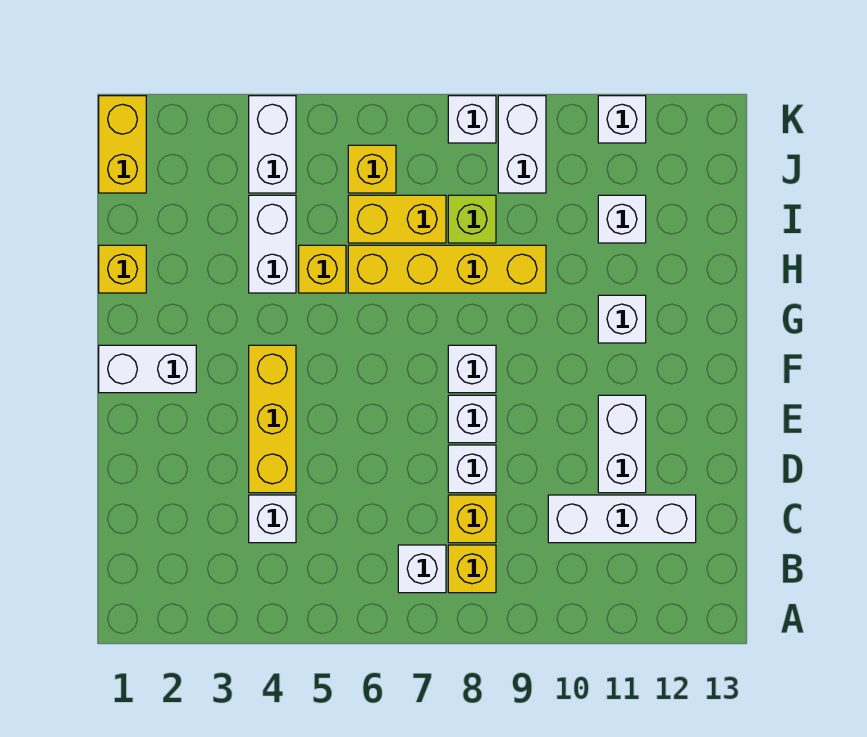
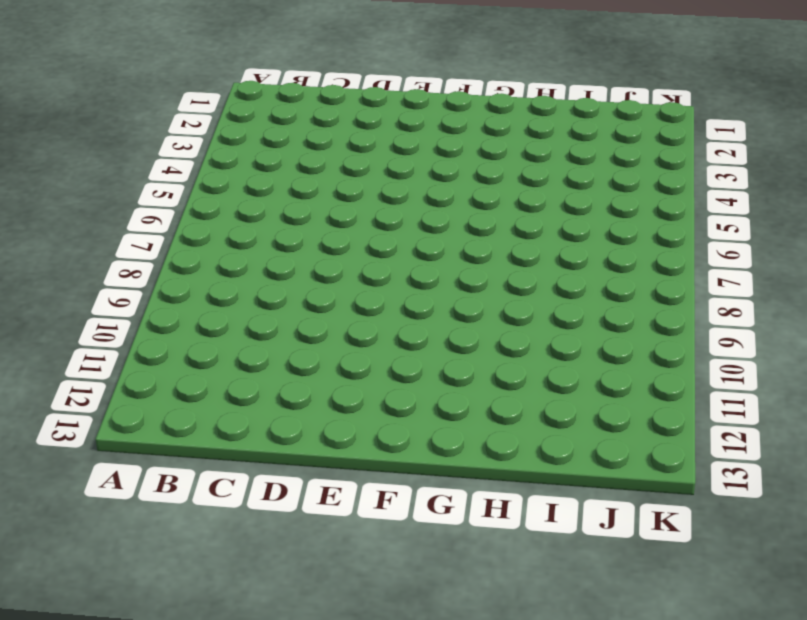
none -> white 1x1 brick [398,545,446,593]
none -> yellow 1x1 brick [448,545,496,593]
none -> white 1x1 brick [249,495,296,543]

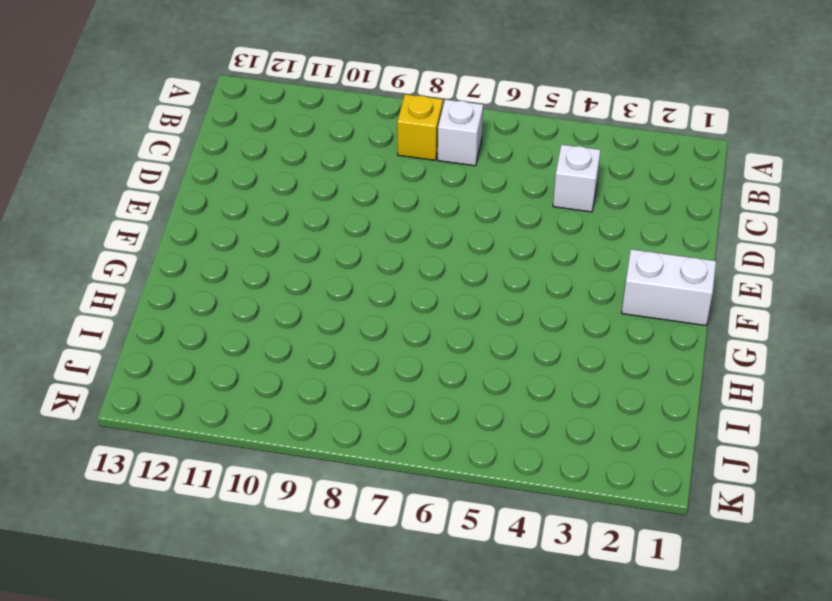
none -> yellow 1x1 brick [448,495,496,543]
none -> white 1x3 brick [548,495,696,543]
none -> yellow 1x3 brick [249,345,296,493]

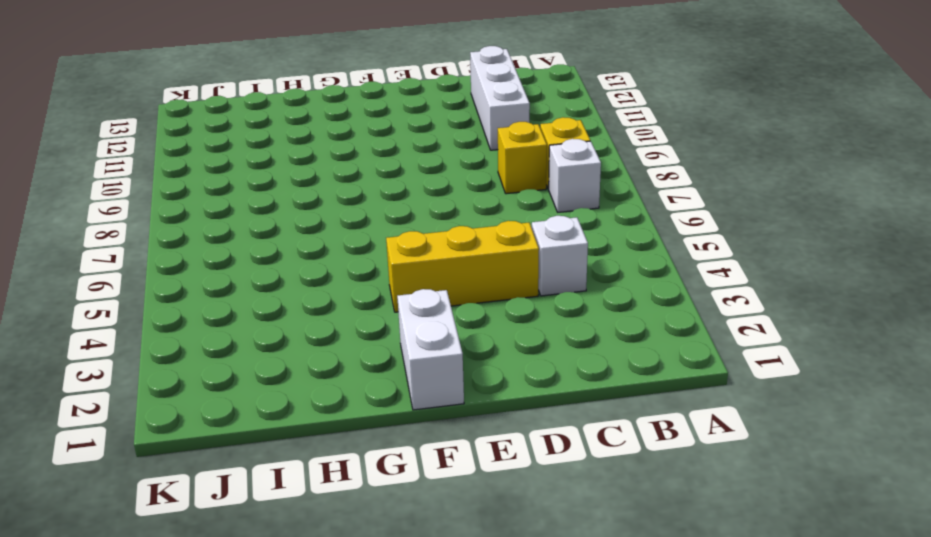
none -> white 1x1 brick [448,445,496,493]
none -> white 1x2 brick [598,395,646,493]
none -> white 1x1 brick [448,395,496,443]

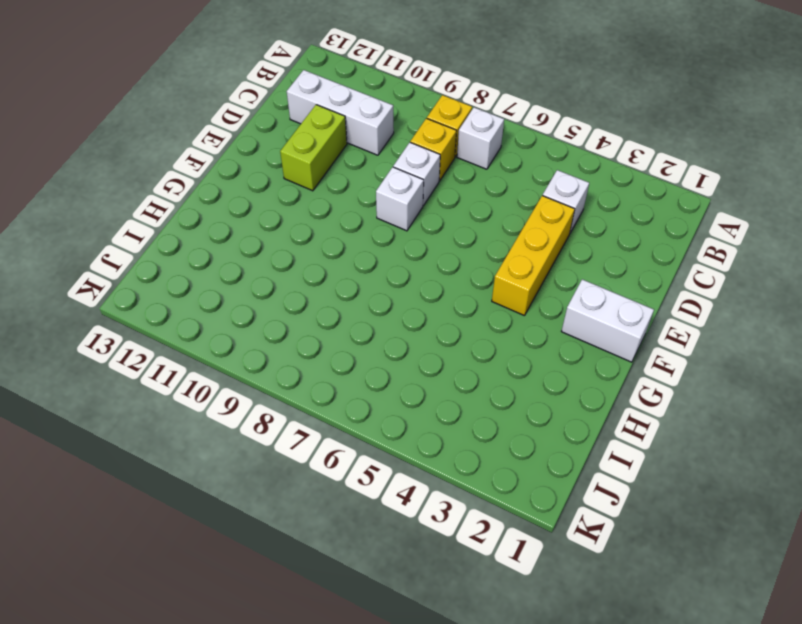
lime 1x2 brick [280,105,347,191] -> white 1x2 brick [598,395,646,493]
none -> white 1x1 brick [448,345,496,393]
none -> white 1x1 brick [598,295,646,343]
none -> yellow 1x1 brick [99,245,146,293]

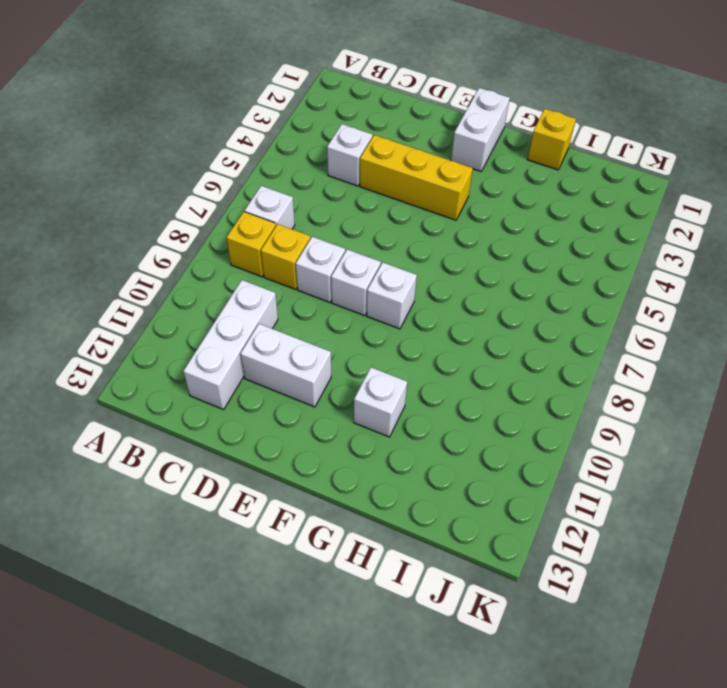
none -> white 1x2 brick [249,195,296,293]
none -> yellow 1x1 brick [299,245,346,293]
none -> yellow 1x4 brick [348,245,546,293]

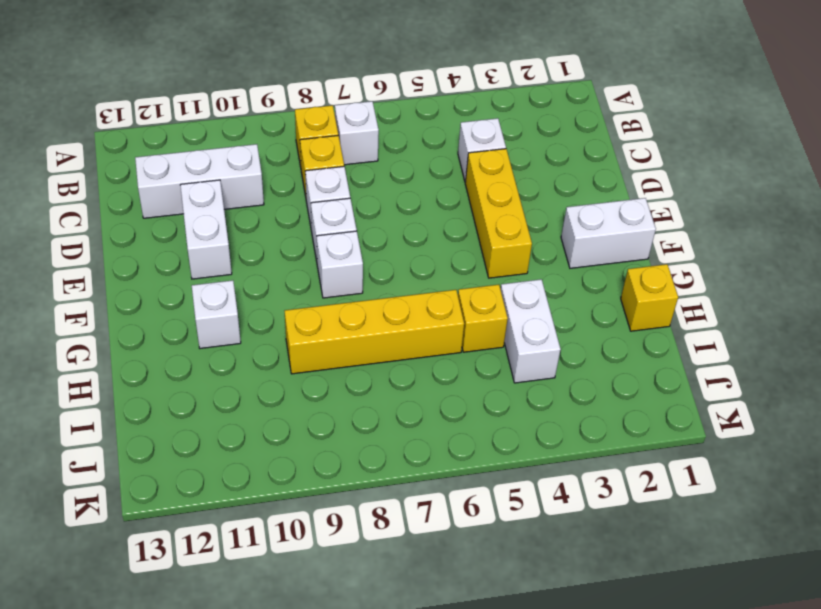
none -> yellow 1x2 brick [348,195,446,243]
none -> lime 1x1 brick [448,195,496,243]
none -> white 1x1 brick [598,195,646,243]

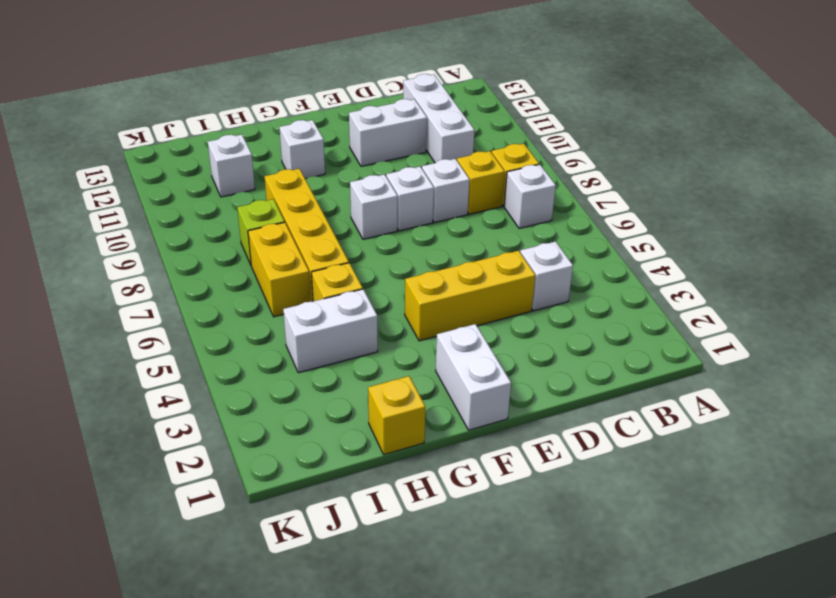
none -> yellow 1x2 brick [99,96,146,193]
none -> white 1x2 brick [249,96,296,193]
none -> yellow 1x1 brick [348,145,396,193]

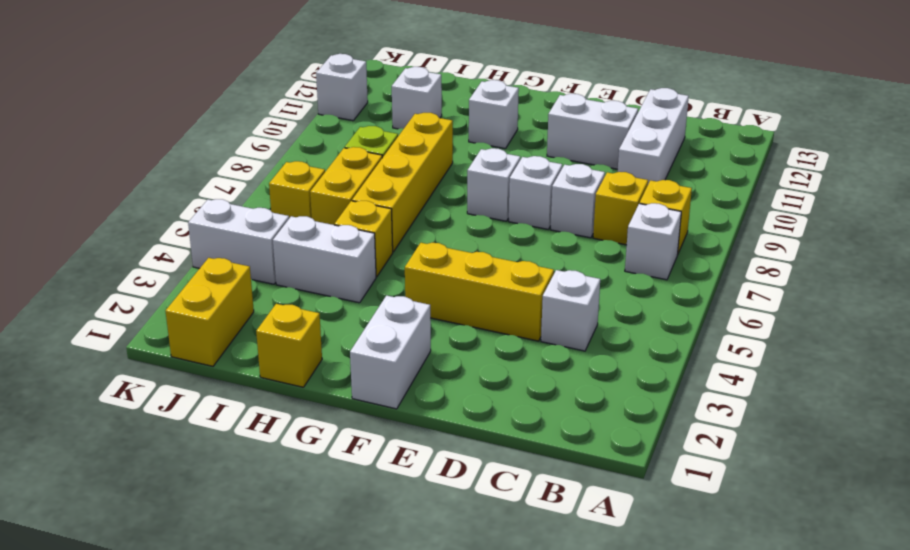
yellow 1x2 brick [166,258,254,366] -> yellow 1x2 brick turned to [99,96,146,193]
none -> white 1x2 brick [498,96,546,193]
none -> white 1x1 brick [448,96,496,143]

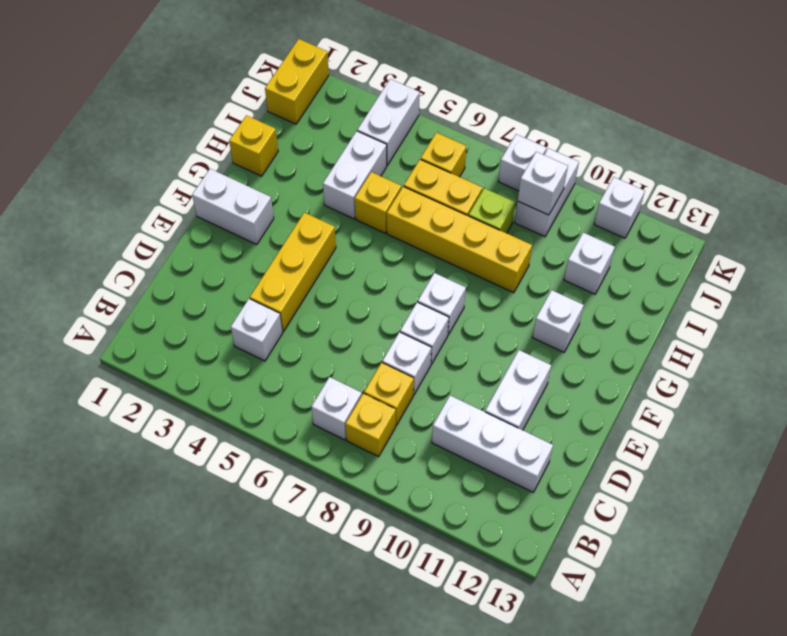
white 1x1 brick [518,152,568,215] -> none

